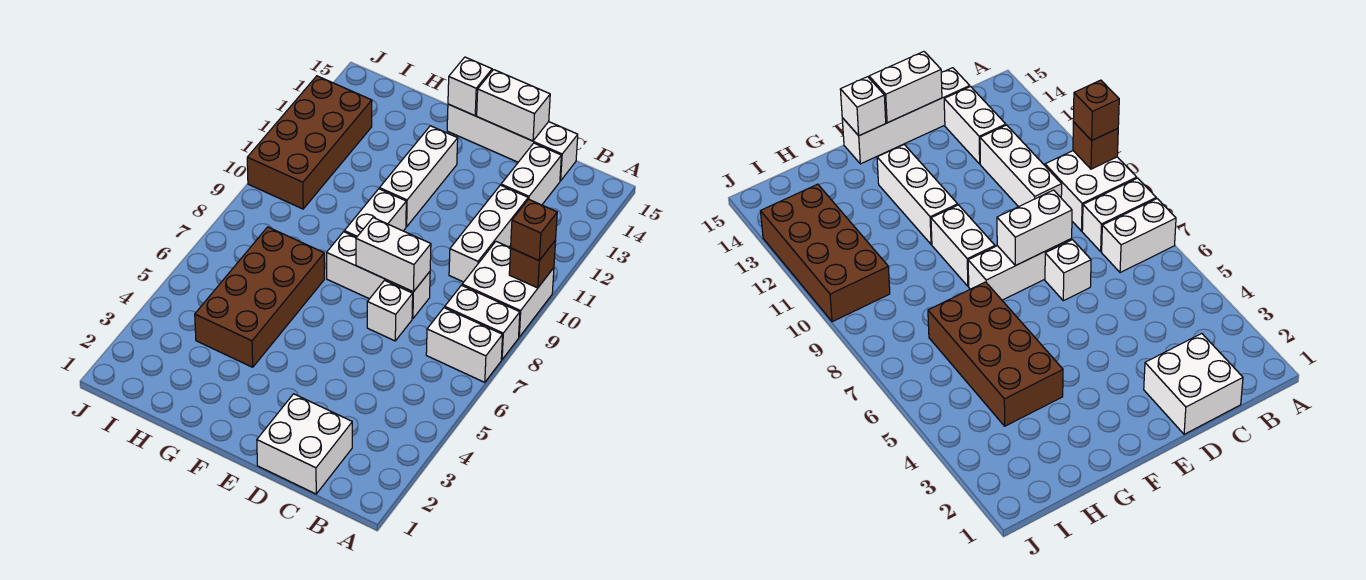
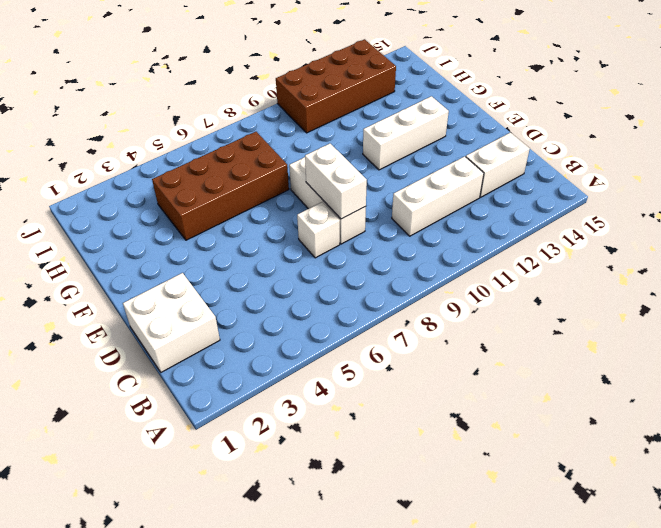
none -> white 1x2 brick [426,308,503,382]
none -> white 1x2 brick [445,285,520,360]
none -> white 2x2 brick [462,242,554,337]

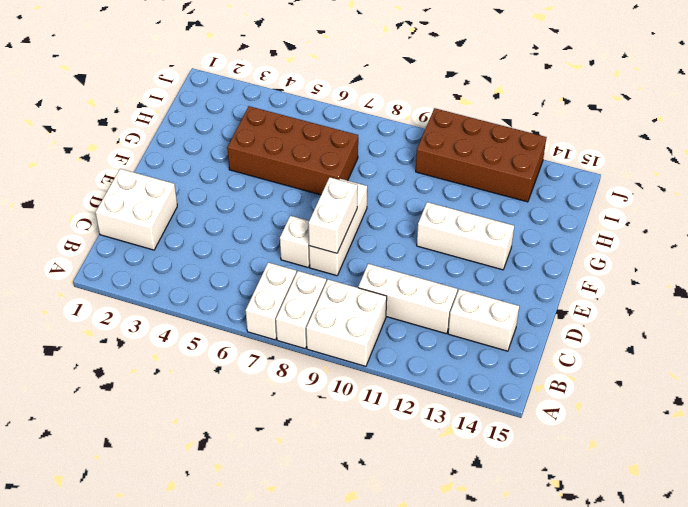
none -> white 1x4 brick [447,104,578,181]
none -> white 1x2 brick [344,189,406,238]
none -> brown 1x1 brick [509,240,556,288]

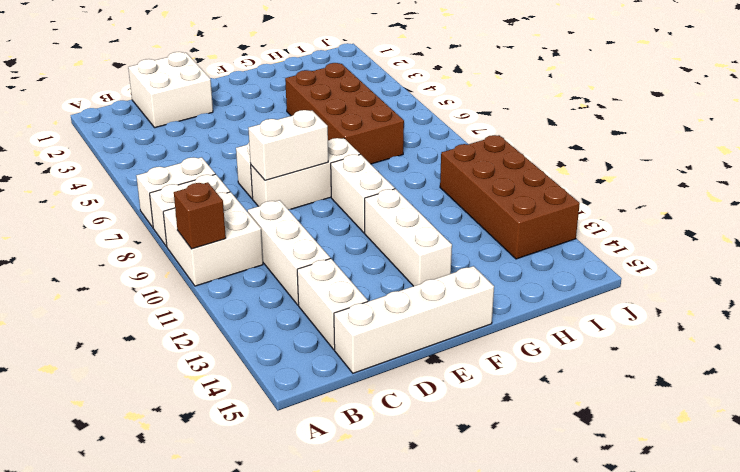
none -> white 1x2 brick [477,70,550,141]
none -> white 1x1 brick [448,57,492,116]
none -> brown 1x1 brick [511,199,557,260]

